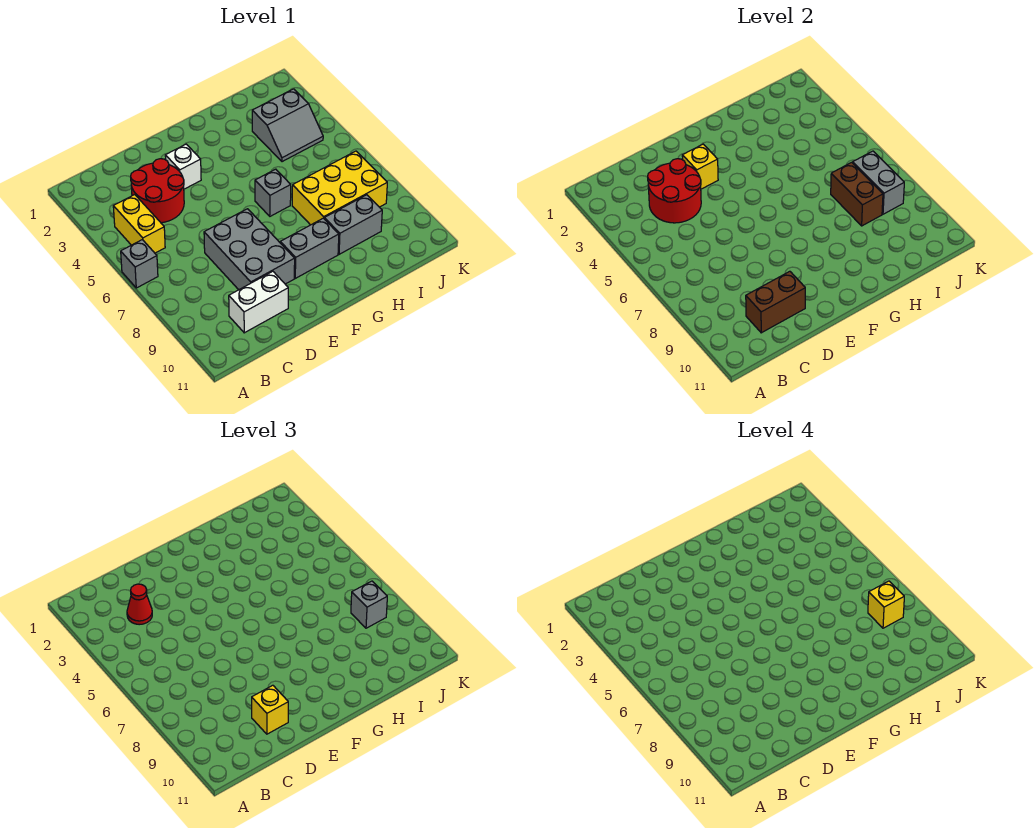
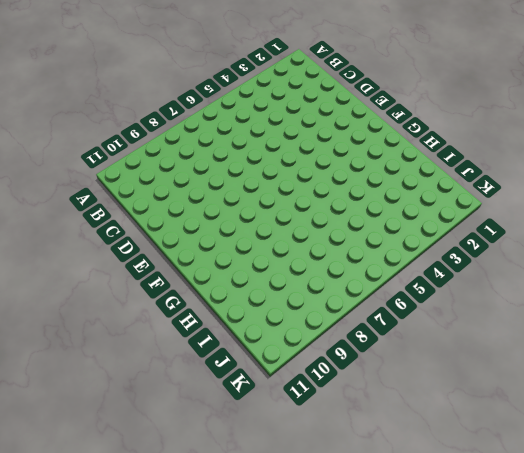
none -> grey 1x1 brick [121,240,158,288]
none -> yellow 1x2 brick [113,195,165,253]
none -> red 2x2 round brick [131,159,184,223]

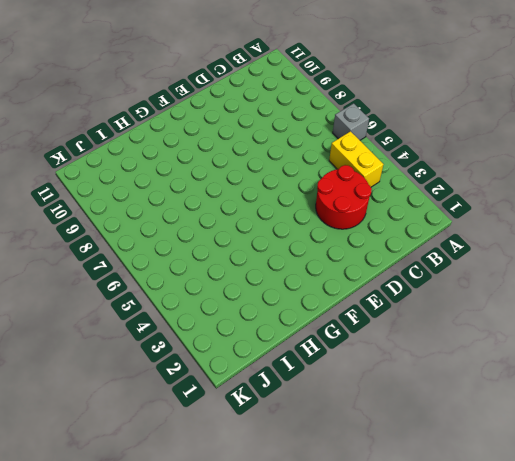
none -> white 1x2 brick [229,271,288,333]
none -> grey 2x3 brick [204,209,295,290]
none -> white 1x1 brick [165,144,201,189]

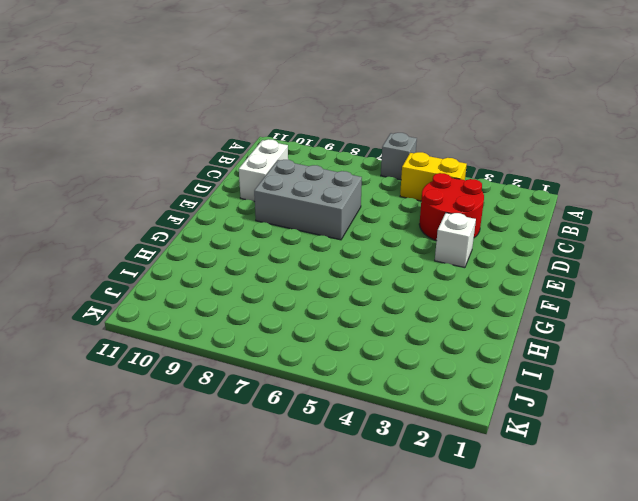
none -> grey 1x2 brick [280,218,339,278]
none -> grey 1x1 brick [255,169,291,216]
none -> yellow 2x3 brick [292,151,387,225]

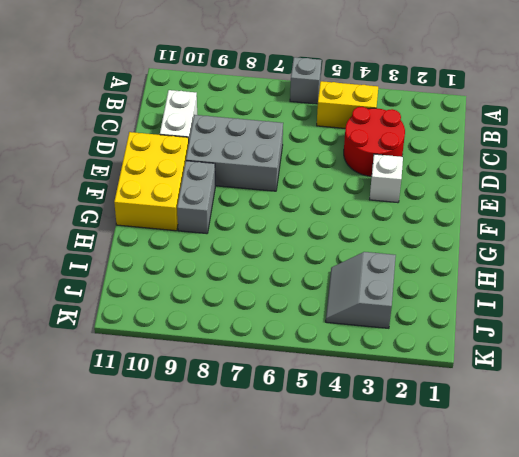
yellow 2x3 brick [114,132,189,231] -> yellow 2x3 brick moved to [292,151,387,225]
none -> grey 1x1 brick [255,169,291,216]
none -> grey 1x2 brick [324,195,382,254]
none -> red 2x2 round brick [648,159,701,223]

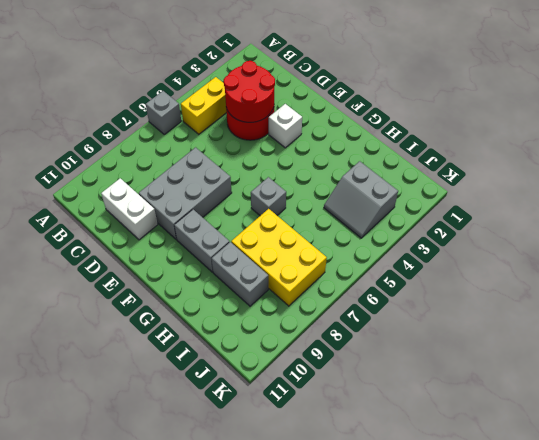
none -> brown 1x2 brick [746,271,805,333]
none -> yellow 1x1 brick [682,144,718,189]
none -> brown 1x2 brick [831,162,883,226]

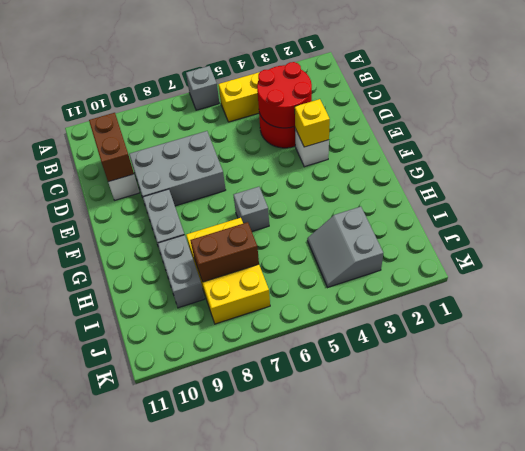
none -> grey 1x2 brick [853,151,904,214]
none -> red 1x1 cone [127,584,152,625]
none -> yellow 1x1 brick [252,685,288,734]

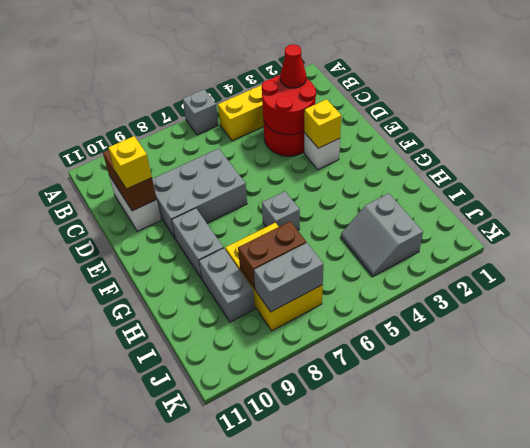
none -> grey 1x1 brick [351,581,387,628]
none -> yellow 1x1 brick [868,581,904,628]

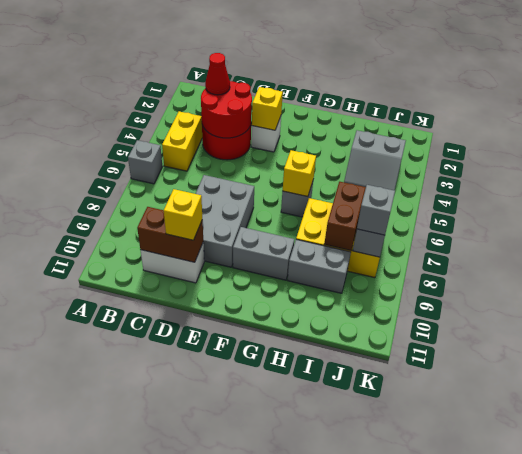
yellow 1x1 brick [283,150,316,197] -> yellow 1x1 brick moved to [868,581,904,628]

